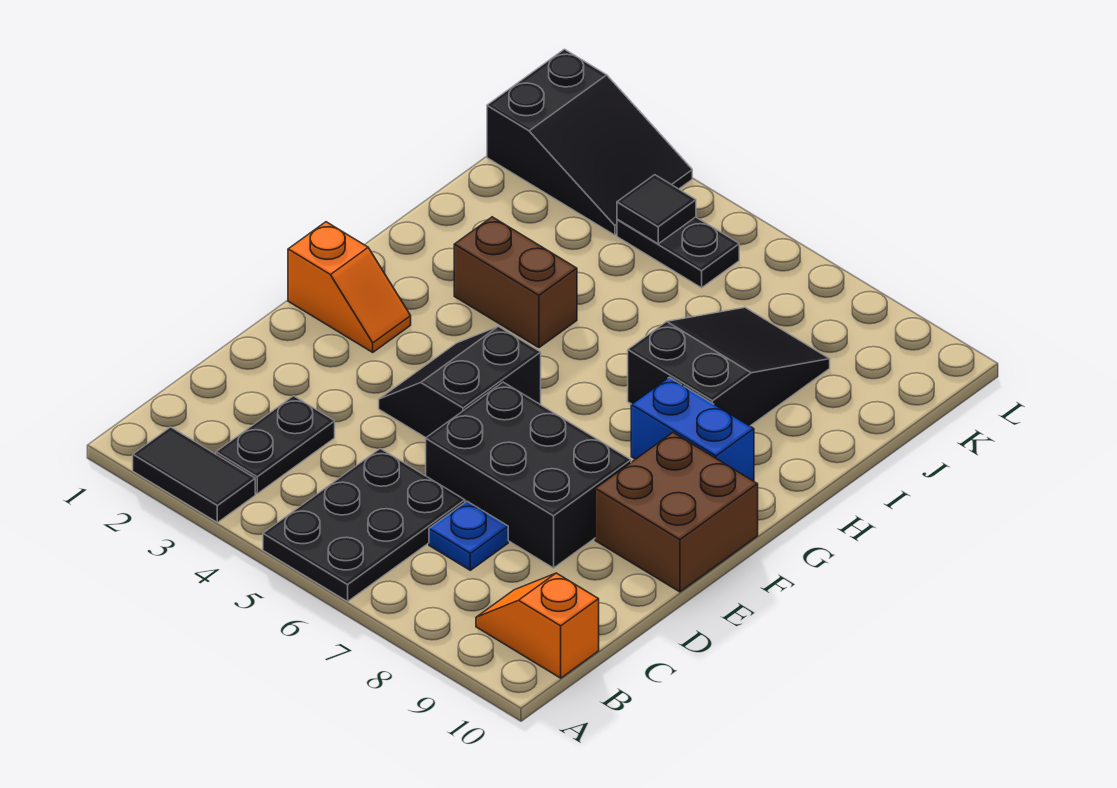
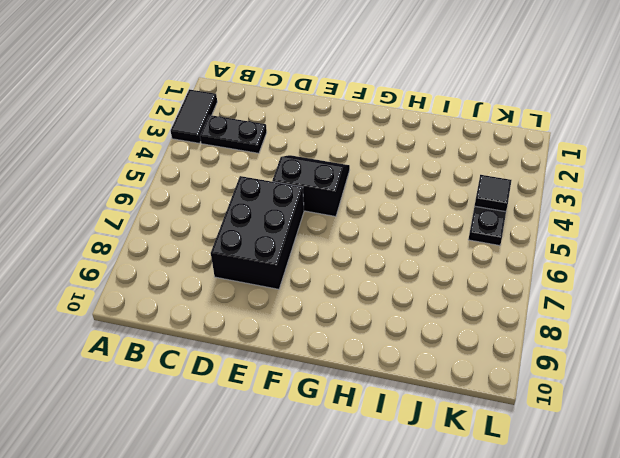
none -> black 2x3 plate [263,449,465,602]
none -> orange 1x2 slope [476,573,599,678]
none -> blue 1x1 plate [429,501,508,570]

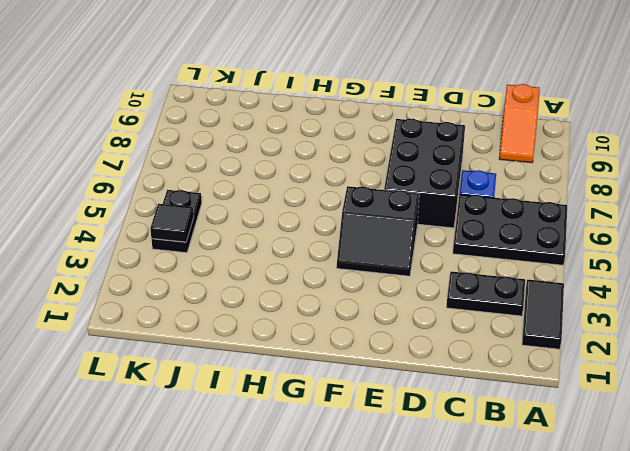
none -> brown 2x2 brick [595,433,758,592]
none -> orange 1x2 slope [288,222,411,352]
none -> blue 1x2 brick [631,377,754,481]

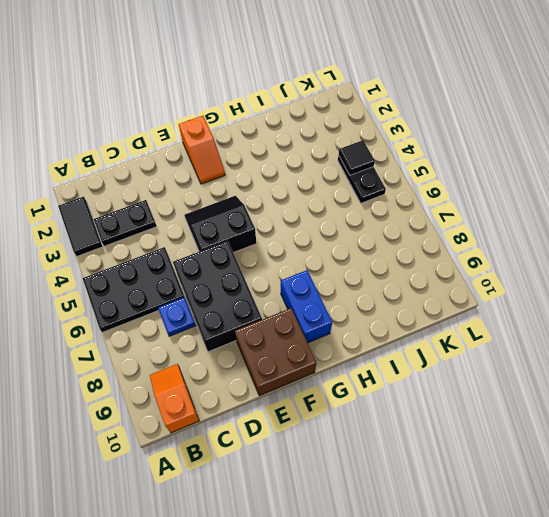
none -> brown 1x2 brick [454,217,577,348]
none -> black 2x3 slope [628,307,830,426]
none -> black 2x3 slope [487,49,692,235]

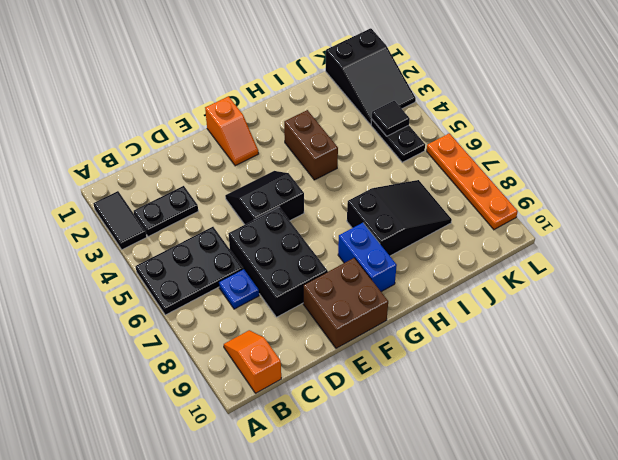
orange 1x4 plate [427,133,518,230] -> none

